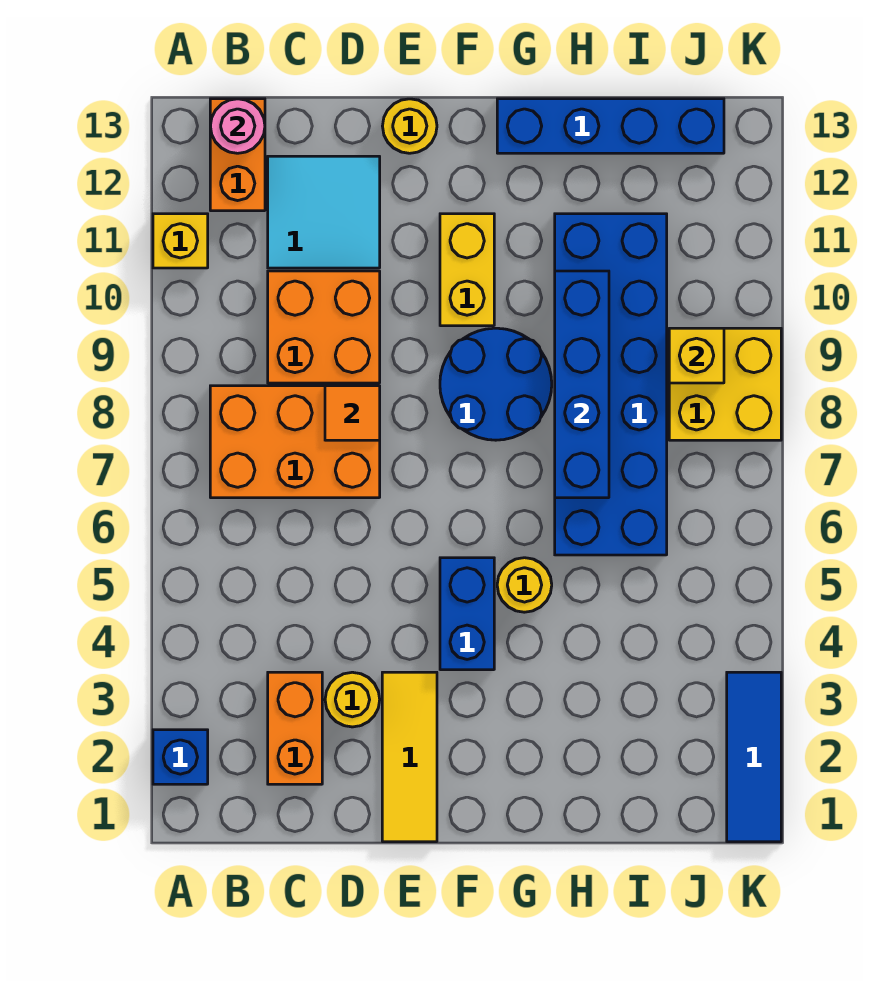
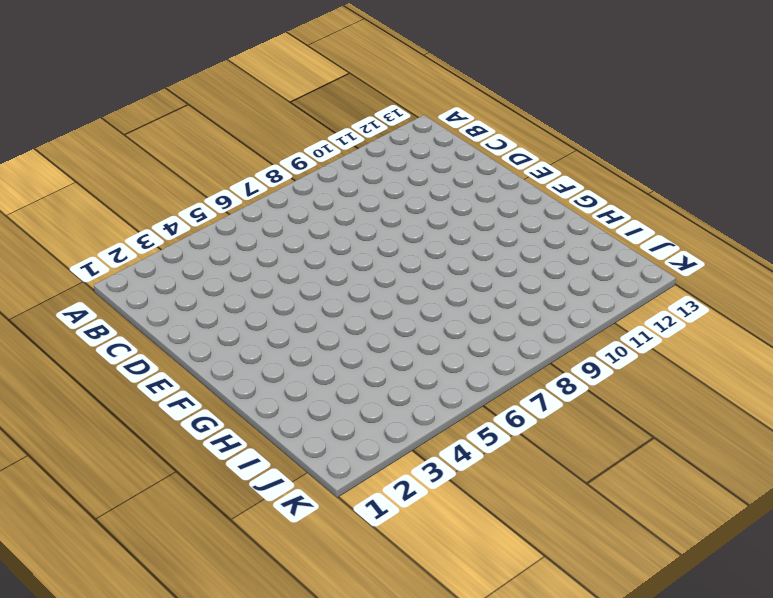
none -> blue 1x1 brick [153,730,208,784]
none -> yellow 1x1 brick [153,214,208,268]
none -> orange 2x3 brick [210,386,380,498]

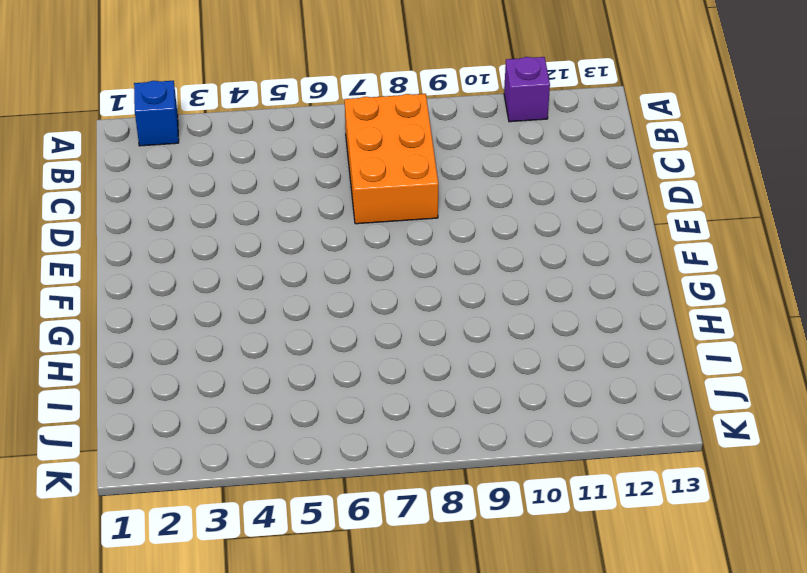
purple 1x1 brick [504,57,550,122] -> yellow 1x1 brick [153,214,208,268]
none -> orange 1x2 brick [210,99,265,211]
none -> orange 1x2 brick [268,672,322,784]
none -> orange 2x2 brick [268,271,380,383]

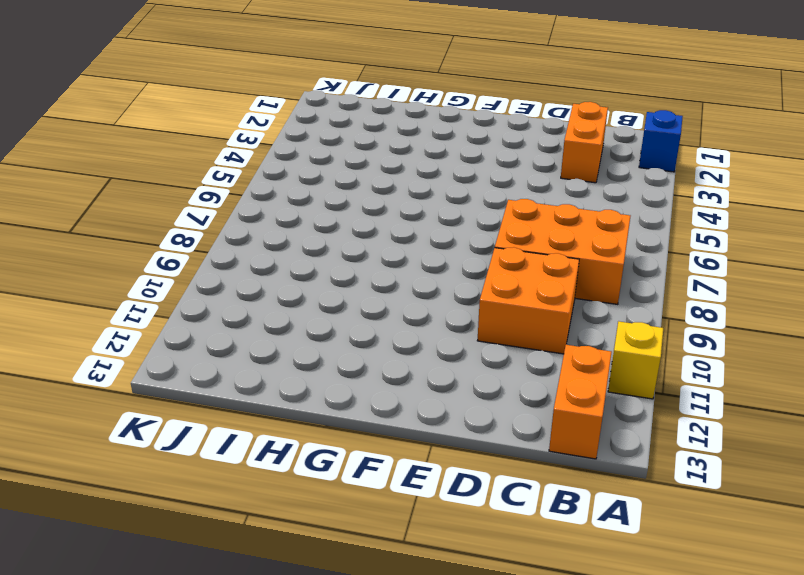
none -> cyan 2x2 tile [268,156,380,268]
none -> yellow 1x1 round brick [325,672,380,727]
none -> yellow 1x3 tile [382,672,437,842]

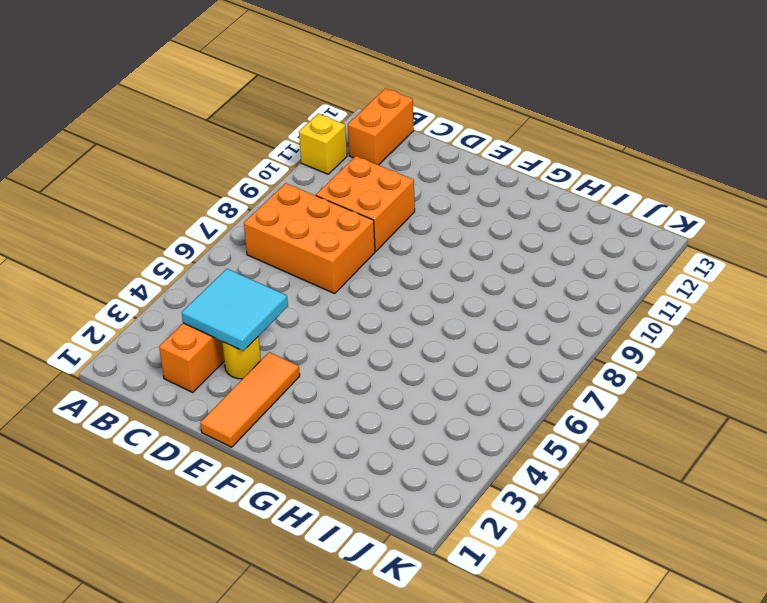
cyan 2x2 tile [182,269,288,351] -> cyan 2x2 tile moved to [268,156,380,268]
orange 1x3 tile [200,352,300,447] -> yellow 1x3 tile [382,672,437,842]
none -> blue 1x1 brick [153,730,208,784]
none -> yellow 1x1 round brick [383,99,437,153]
none -> blue 1x2 brick [440,558,494,670]

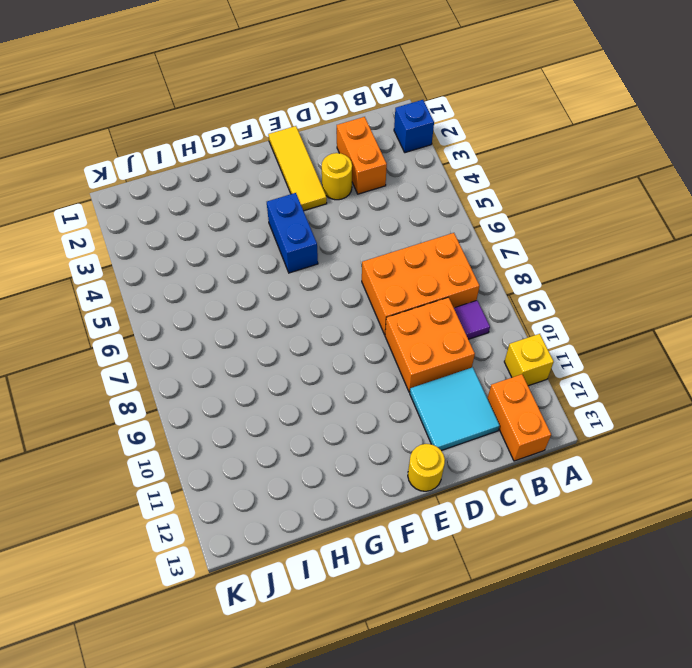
purple 1x1 tile [454,301,490,339] -> none
none -> blue 2x2 round brick [440,328,552,440]
none -> yellow 1x2 brick [440,214,494,326]
none -> yellow 1x1 round brick [497,558,552,612]

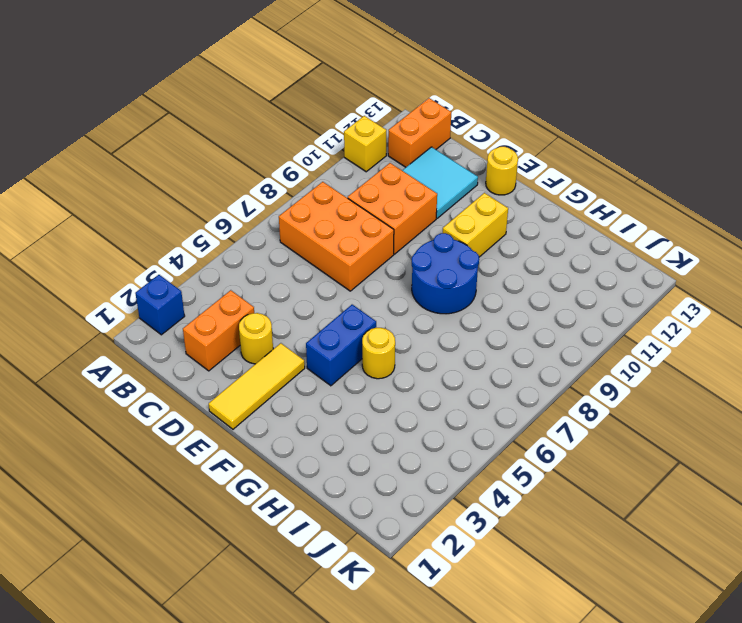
none -> blue 1x4 brick [497,99,724,153]
none -> blue 2x6 brick [555,214,667,555]
none -> yellow 2x2 brick [669,328,781,440]

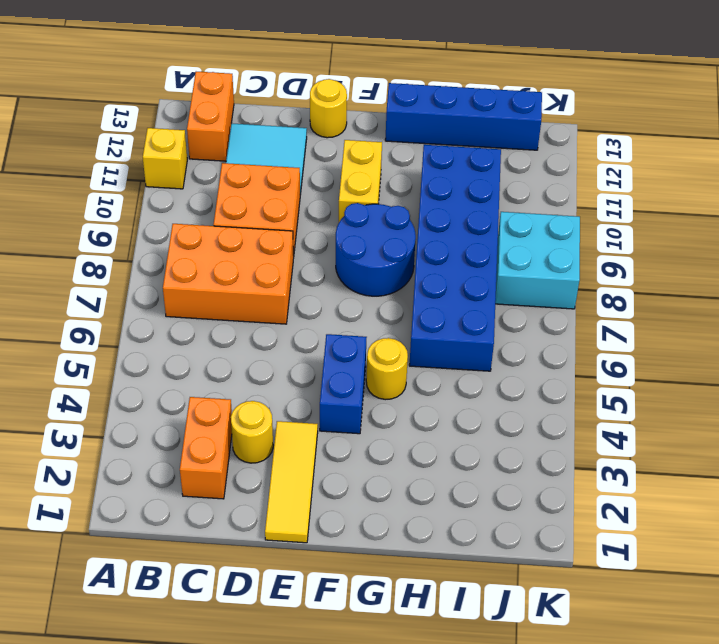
cyan 2x2 brick [495,212,580,309] -> yellow 2x2 brick [669,328,781,440]
none -> blue 1x1 brick [153,730,208,784]
none -> blue 1x3 tile [727,672,781,842]
none -> pink 1x1 round brick [210,99,265,153]

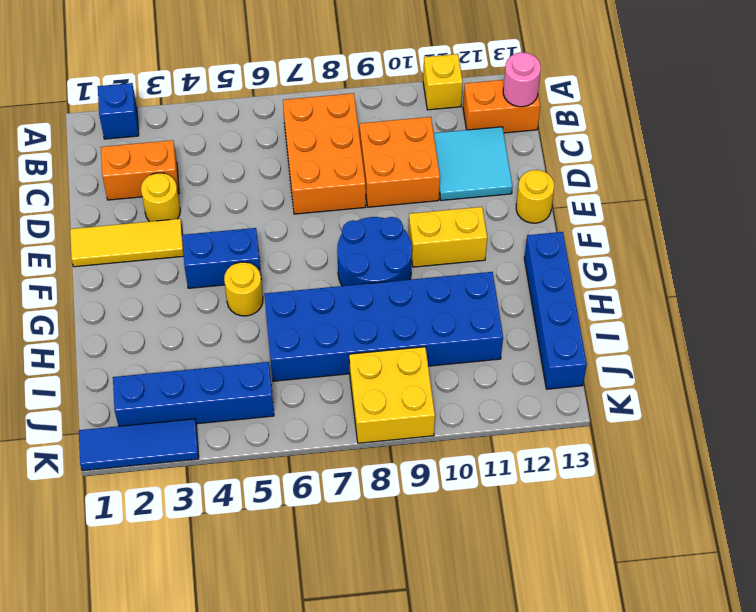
blue 1x4 brick [113,362,274,426] -> blue 1x4 brick moved to [555,271,609,498]
none -> orange 1x1 tile [325,386,380,440]
none -> yellow 1x1 brick [669,328,724,383]

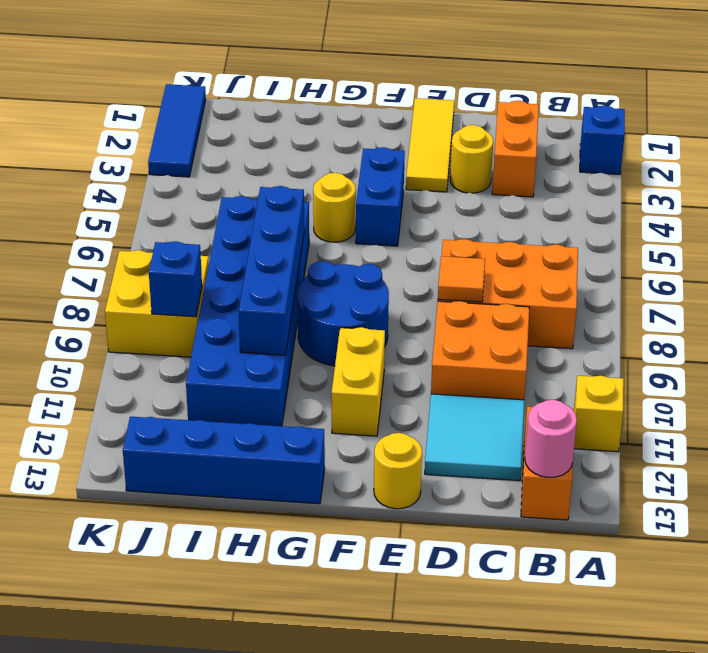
blue 1x1 brick [149,241,202,317] -> yellow 1x1 brick [669,328,724,383]

